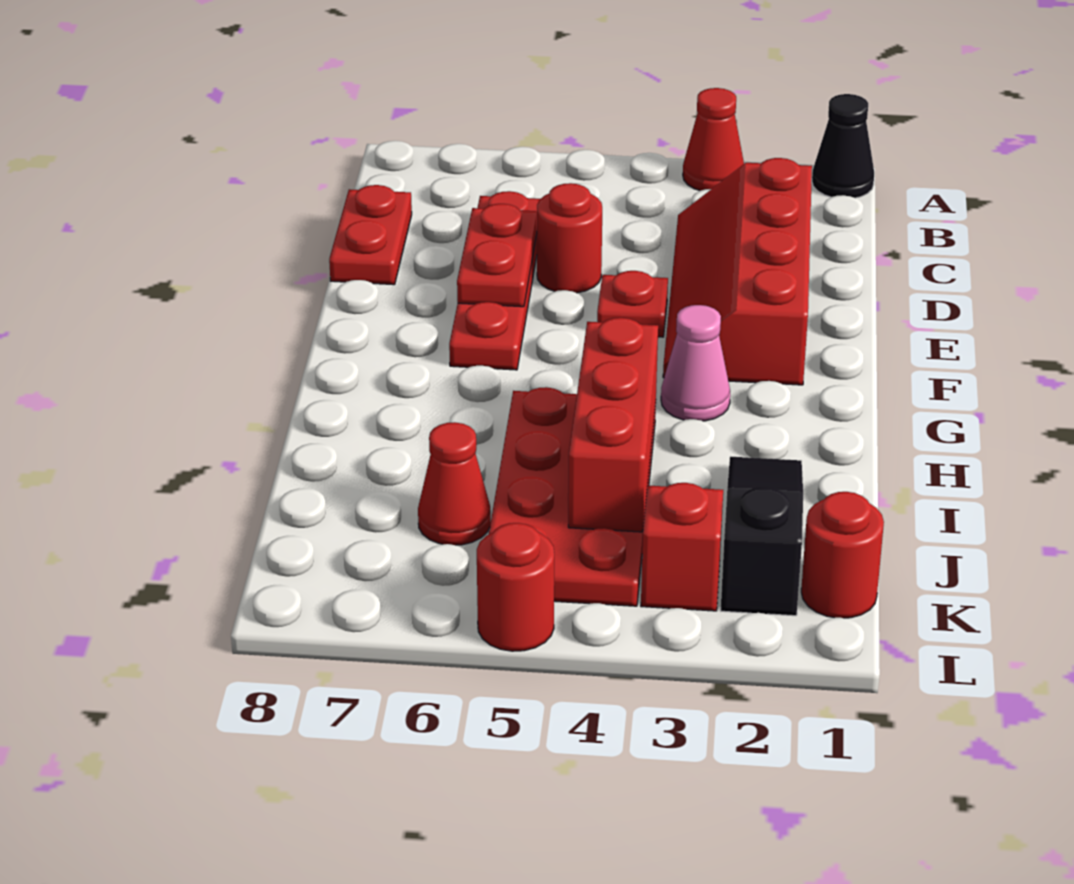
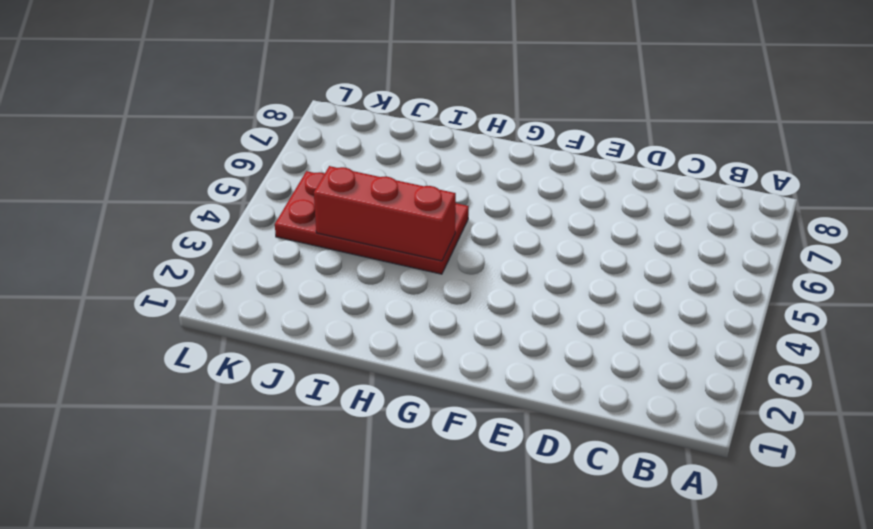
none -> black 1x1 cone [812,94,874,198]
none -> red 1x1 cone [683,88,744,191]
none -> red 2x4 slope [663,158,812,385]

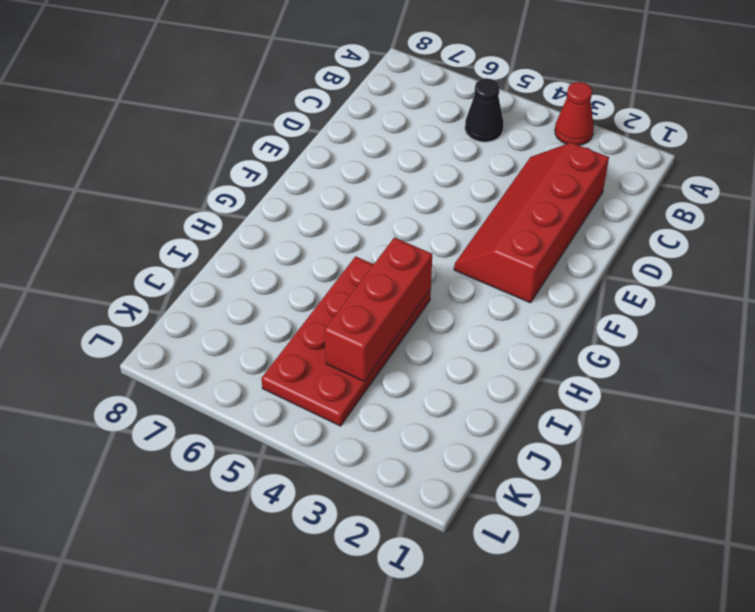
black 1x1 cone [465,78,503,142] -> black 1x1 cone moved to [812,94,874,198]
none -> red 1x4 plate [449,191,540,370]
none -> red 1x2 plate [329,185,412,285]
none -> red 1x1 round brick [537,183,602,293]

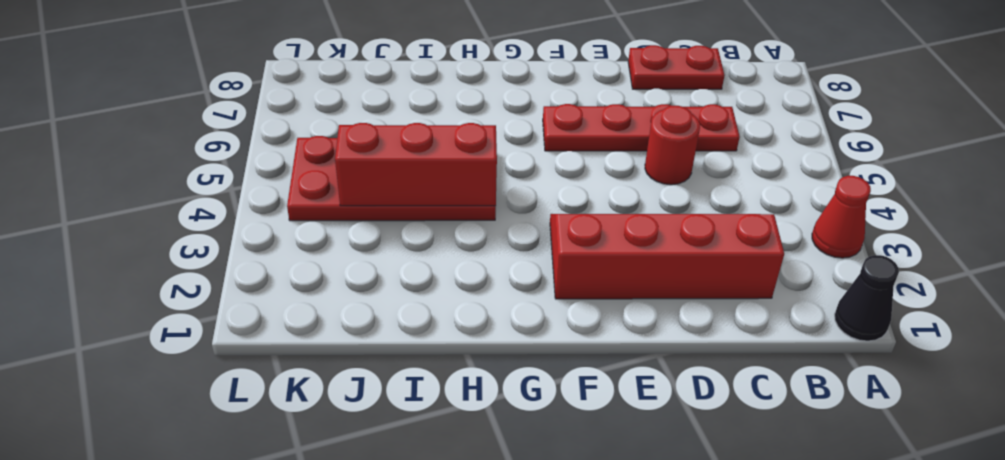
none -> red 1x1 plate [597,271,668,337]
none -> pink 1x1 cone [661,305,730,421]
none -> black 1x3 slope [721,457,803,616]

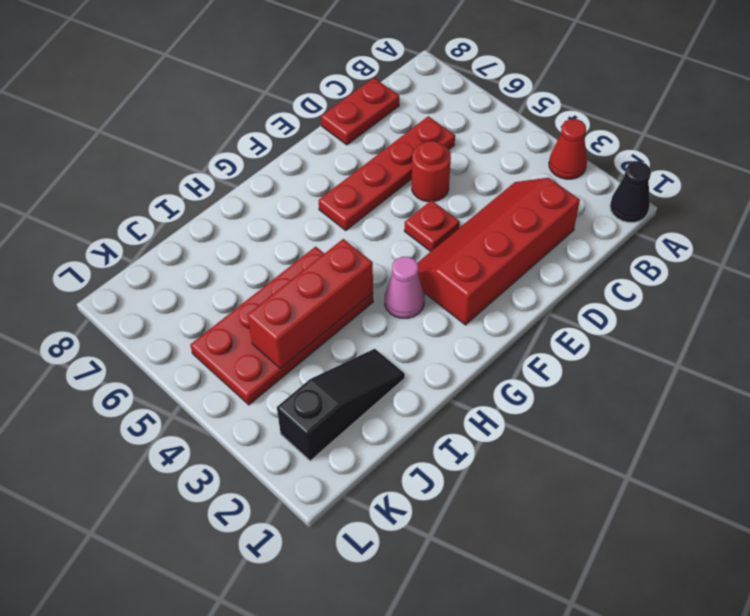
none -> red 1x1 cone [418,422,491,545]
none -> red 1x1 round brick [801,492,884,618]
none -> red 1x1 brick [641,483,723,611]

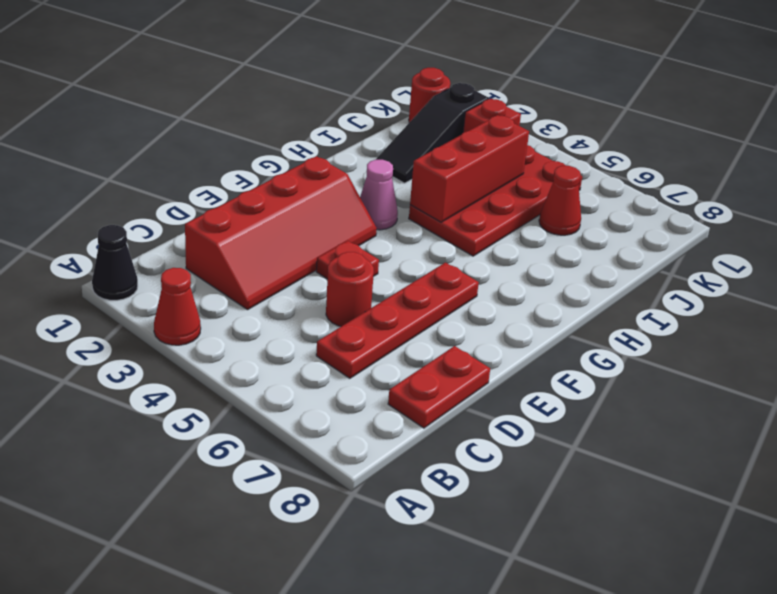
none -> red 1x1 round brick [477,523,554,651]
none -> red 1x2 plate [457,204,537,307]

